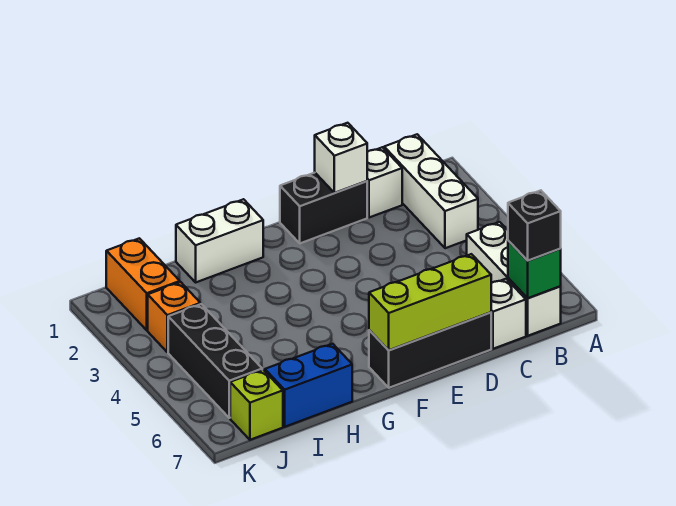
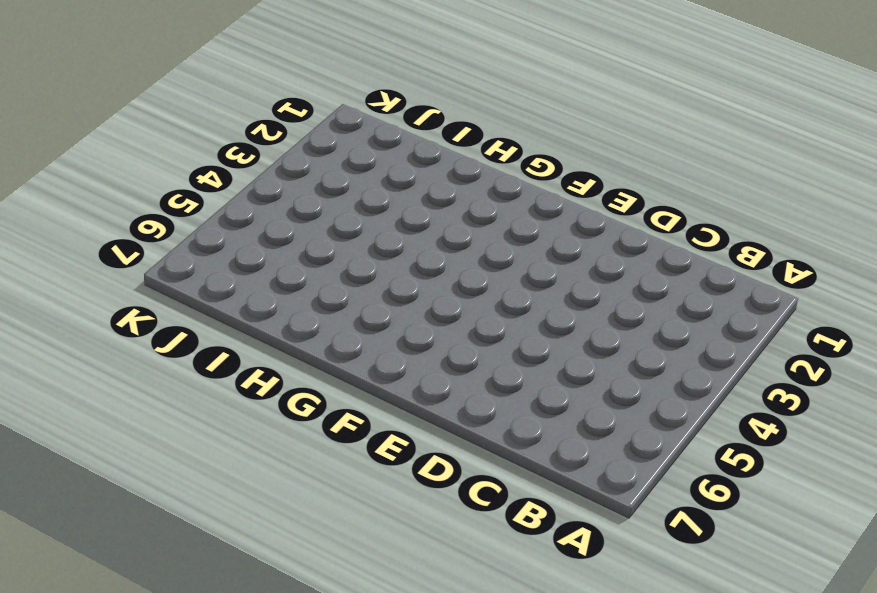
none -> white 1x3 brick [384,134,478,248]
none -> white 1x3 brick [467,222,561,336]
none -> white 1x1 brick [367,147,402,218]

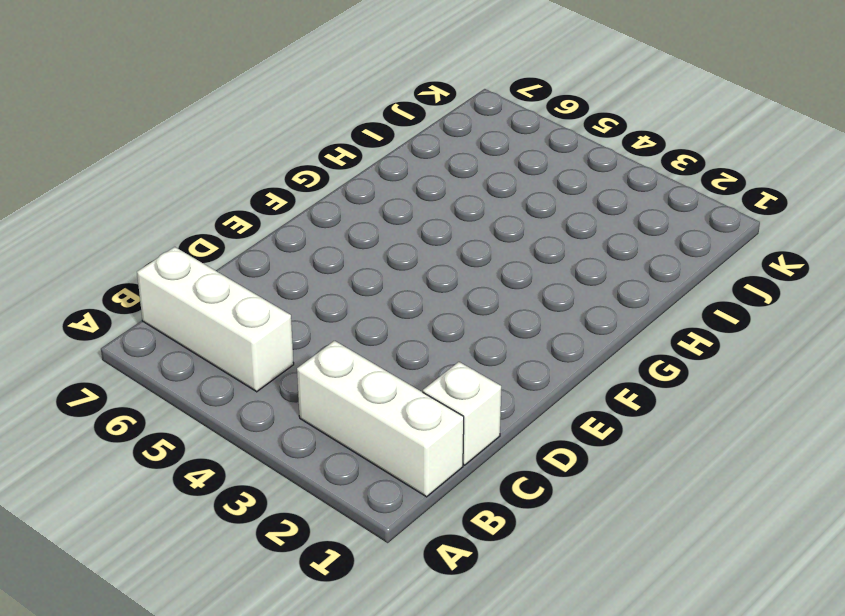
none -> white 1x1 brick [491,279,526,349]
none -> black 1x2 brick [280,173,367,243]
none -> black 1x3 brick [369,312,491,388]

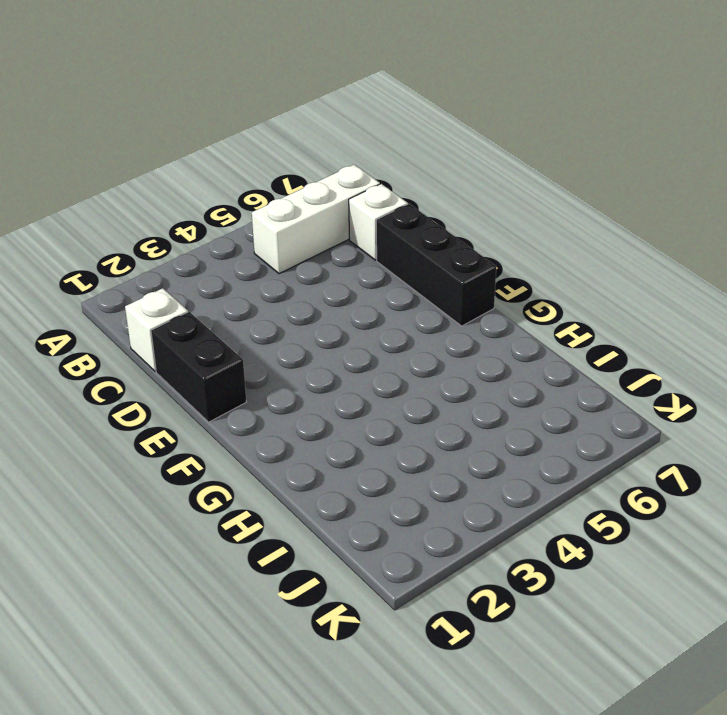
none -> white 1x3 brick [384,134,478,248]
none -> white 1x2 brick [176,199,263,282]
none -> blue 1x2 brick [265,344,352,427]

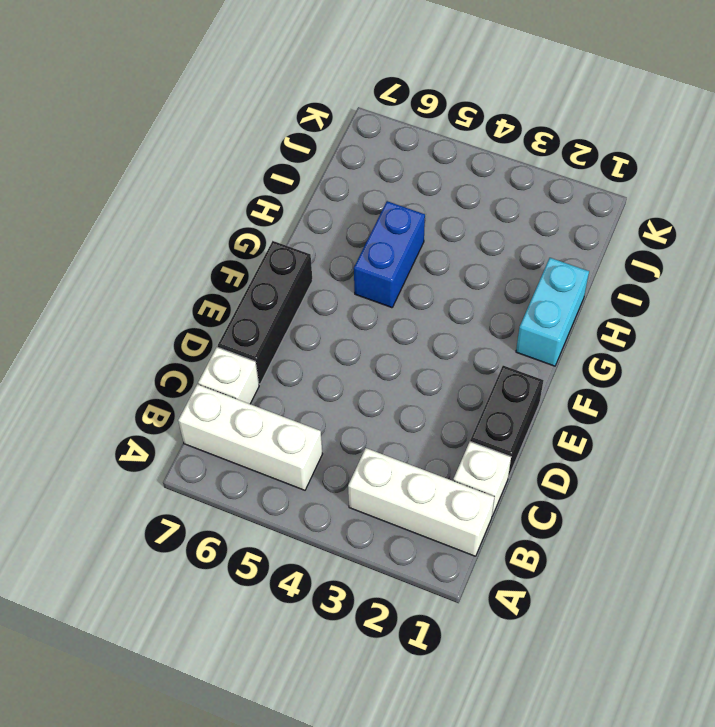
cyan 1x2 brick [516,258,589,366] -> white 1x2 brick [176,199,263,282]
blue 1x2 brick [354,201,425,308] -> blue 1x2 brick moved to [265,344,352,427]
none -> orange 1x2 brick [106,238,180,330]
none -> orange 1x1 brick [148,282,200,352]
none -> black 1x3 brick [168,304,262,418]

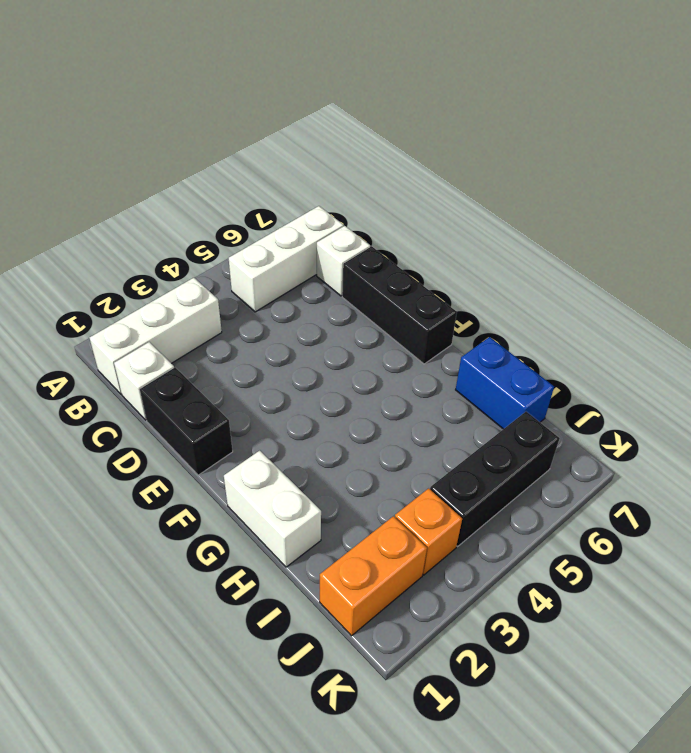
none -> lime 1x1 brick [230,370,283,440]
none -> green 1x1 brick [508,241,561,298]
none -> white 1x1 brick [315,123,367,193]

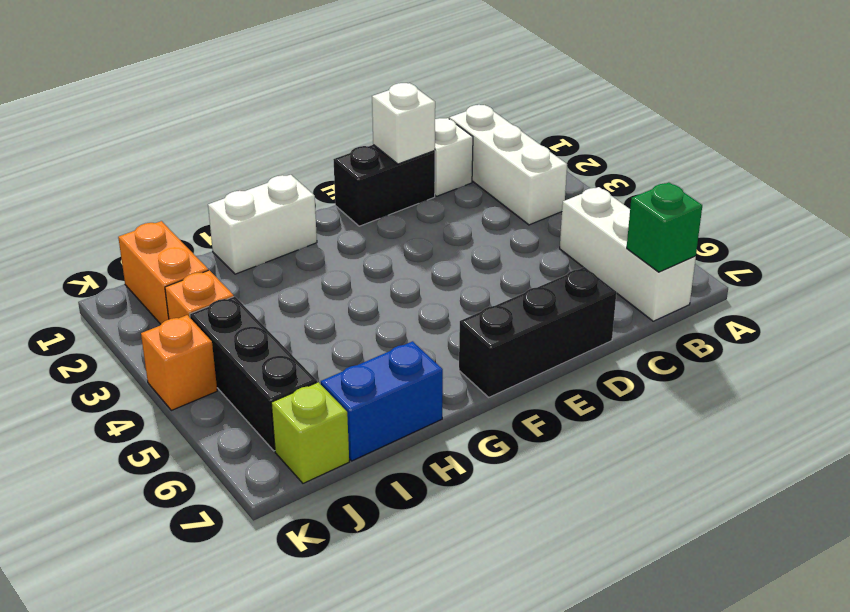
orange 1x1 brick [141,315,217,410] -> none
none -> white 1x1 brick [491,279,526,349]
none -> lime 1x3 brick [369,254,491,350]
none -> black 1x1 brick [508,191,561,261]

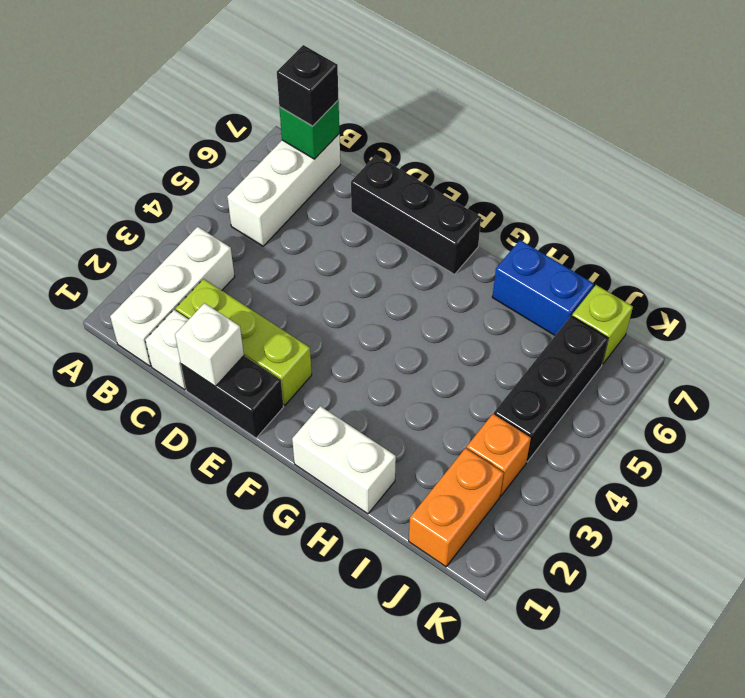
lime 1x3 brick [176,279,312,405] -> lime 1x3 brick moved to [369,254,491,350]
none -> white 1x1 brick [491,279,526,349]

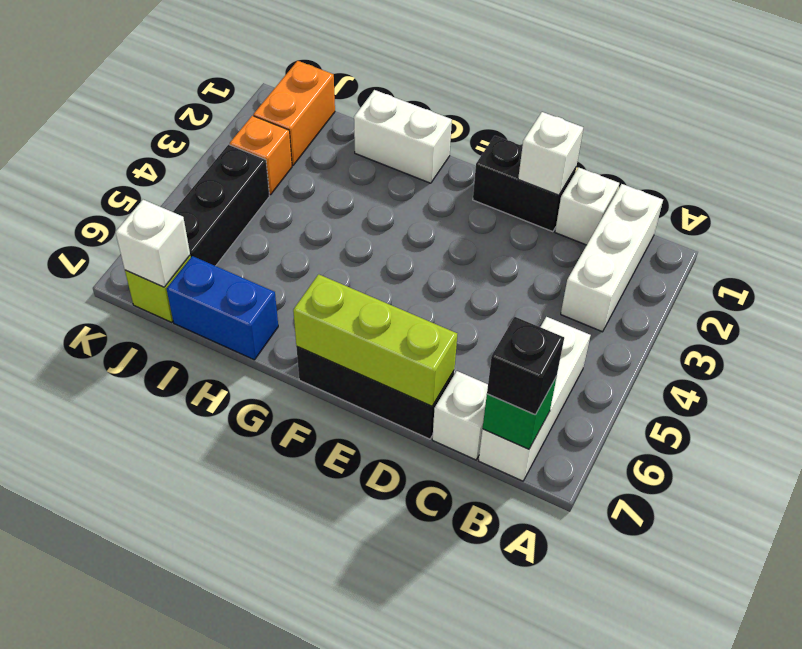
white 1x1 brick [116,200,190,287] -> none

